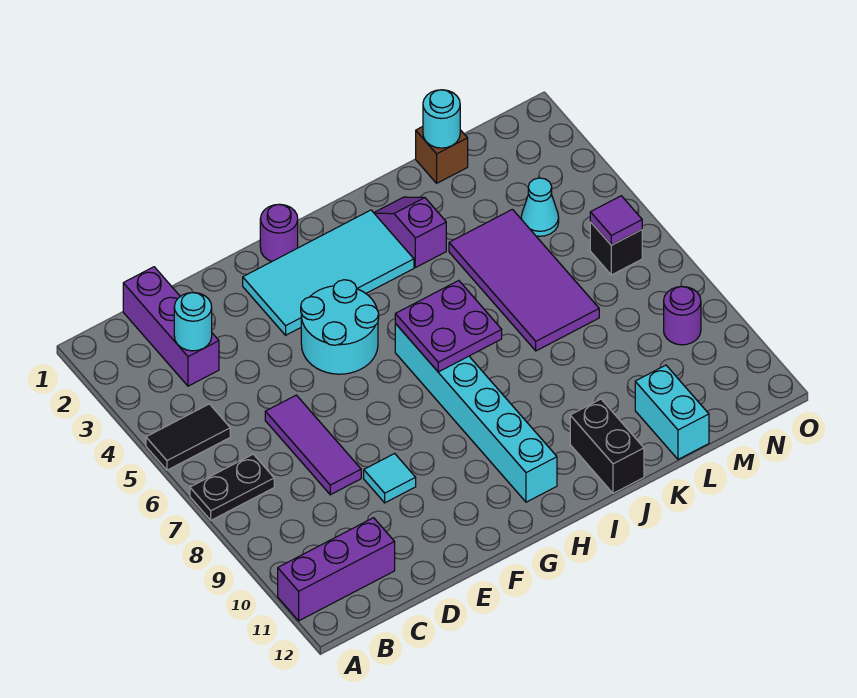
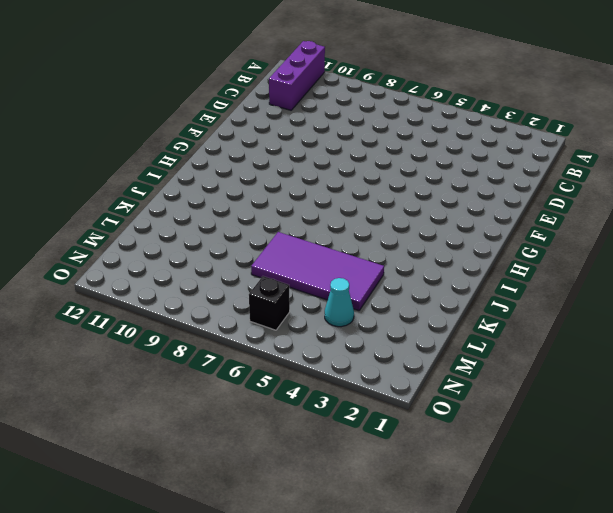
none -> black 1x2 tile [146,404,230,470]
none -> black 1x2 plate [190,454,274,520]
none -> purple 1x3 brick [123,267,219,386]

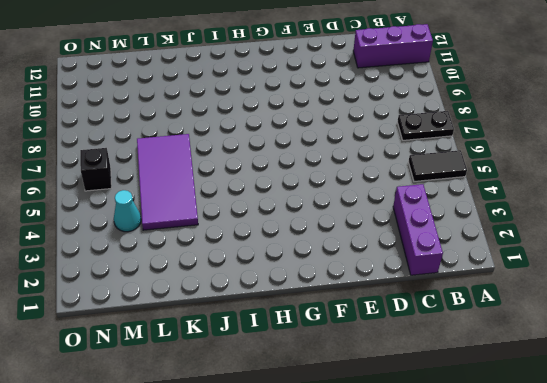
none -> purple 1x3 tile [265,395,361,495]
none -> cyan 1x1 tile [364,454,416,503]
none -> cyan 2x4 tile [243,210,414,335]

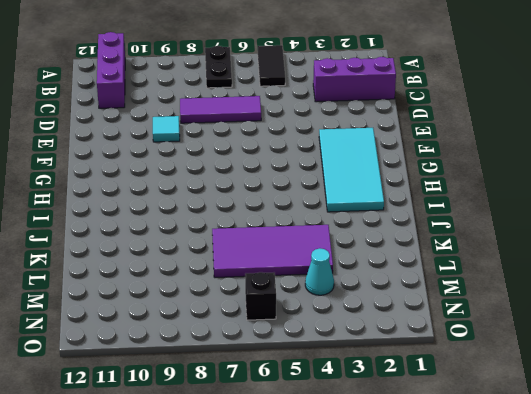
none -> cyan 2x2 round brick [301,280,379,374]
none -> purple 1x1 round brick [260,204,298,262]
none -> cyan 1x6 brick [395,324,557,502]

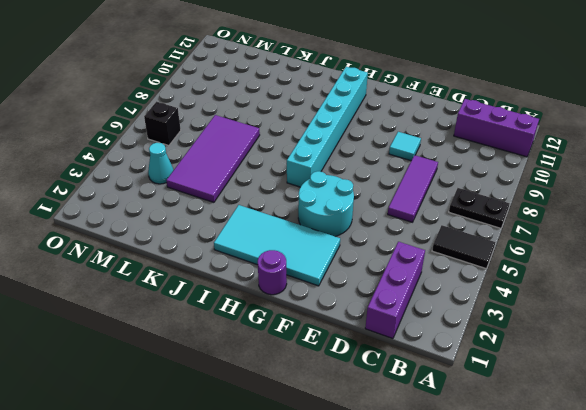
none -> purple 1x2 slope [374,197,446,268]
none -> black 1x2 brick [570,399,644,493]
none -> brown 1x1 brick [416,127,468,183]

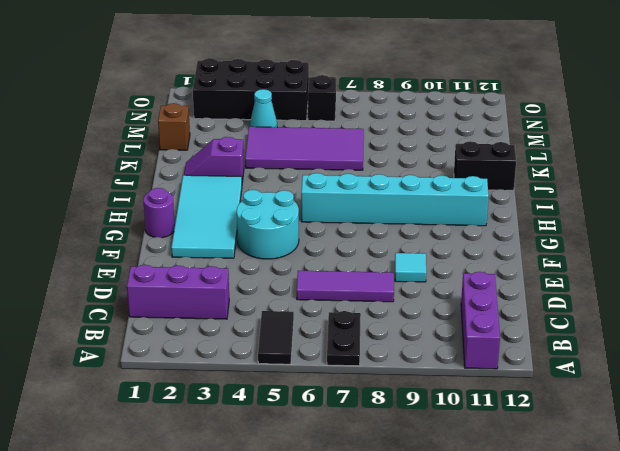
black 2x4 brick [193,58,309,121] -> none
none -> cyan 1x2 brick [635,365,709,459]
none -> purple 1x1 round brick [664,287,701,345]
none -> cyan 1x1 round brick [174,293,212,351]

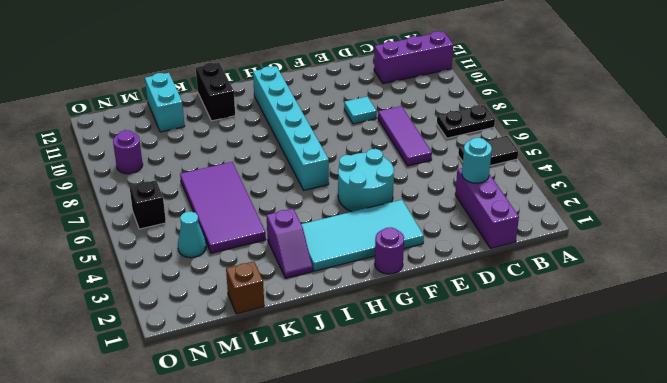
none -> purple 2x2 plate [395,281,502,372]
none -> cyan 1x1 round brick [423,90,460,148]
none -> purple 1x1 tile [590,196,642,245]

